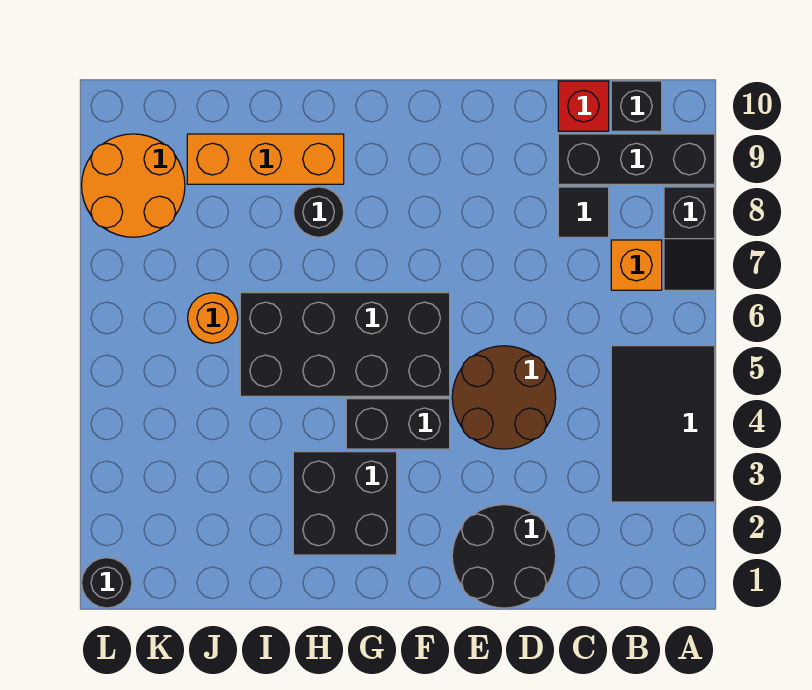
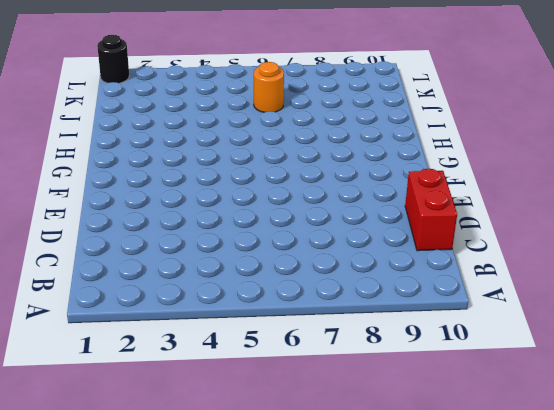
red 1x2 brick [405,169,457,251] -> red 1x1 brick [558,81,609,131]
none -> black 2x3 tile [611,346,715,502]
none -> black 1x2 slope [664,187,715,290]
none -> black 1x3 brick [558,134,715,184]

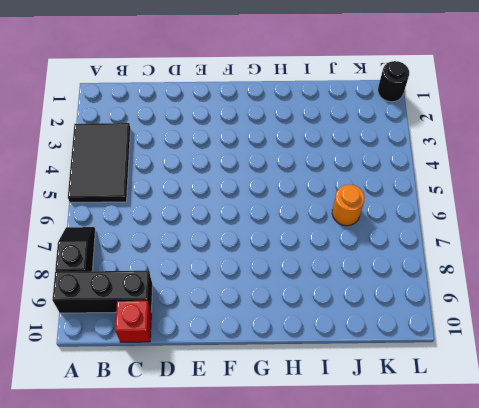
none -> orange 1x1 brick [611,240,662,290]
none -> black 1x1 brick [611,81,662,131]
none -> black 1x1 tile [558,187,609,237]

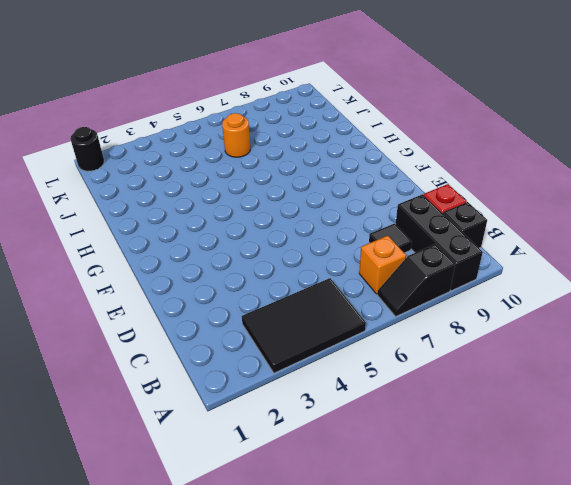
none -> black 2x2 round brick [452,505,556,608]
none -> brown 2x2 round brick [452,346,556,449]
none -> black 1x2 brick [346,399,450,449]

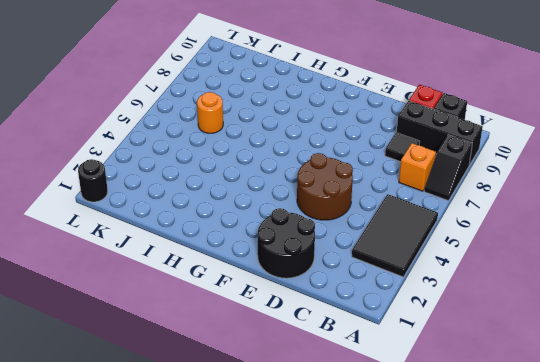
none -> black 1x2 brick [346,399,450,449]
none -> black 2x4 brick [240,293,450,396]
none -> black 2x2 brick [293,452,397,555]

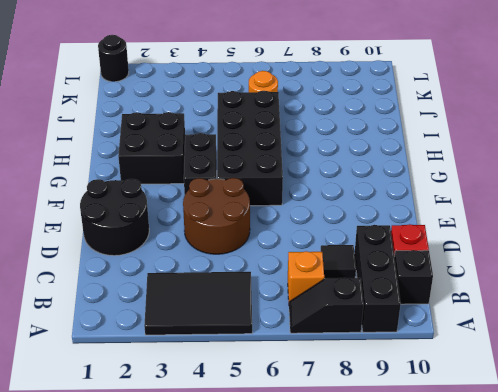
none -> black 1x1 round brick [293,187,344,237]
none -> orange 1x3 brick [187,134,344,184]
none -> orange 2x2 round brick [82,134,185,237]

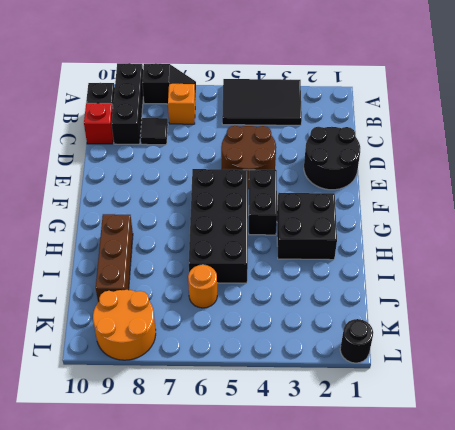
brown 1x3 brick [96,214,133,302] -> orange 1x3 brick [187,134,344,184]
none -> black 1x1 round brick [293,187,344,237]

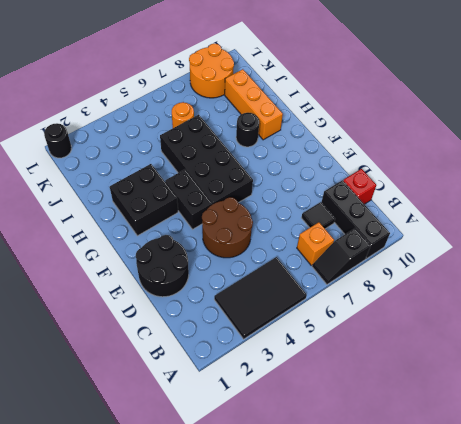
none -> black 1x1 brick [611,81,662,131]

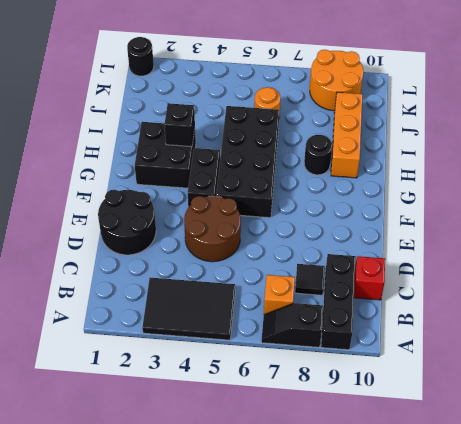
black 1x1 brick [164,103,195,147] -> black 1x1 brick moved to [611,81,662,131]

